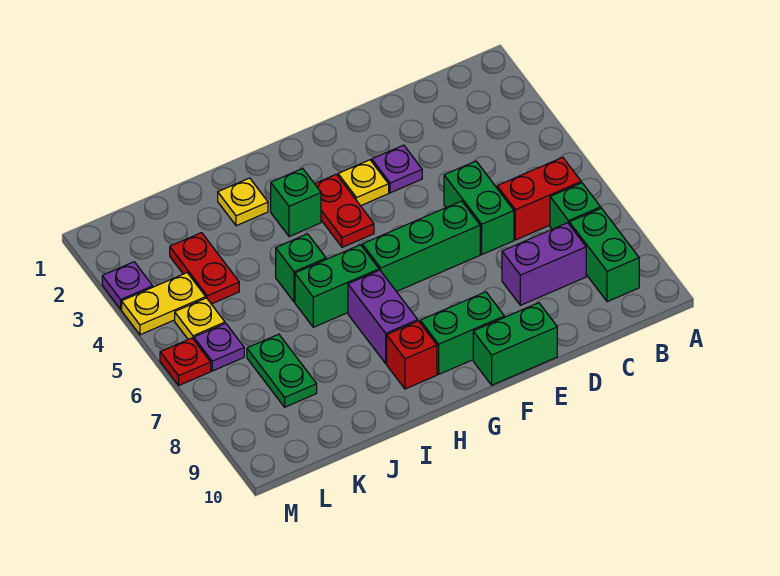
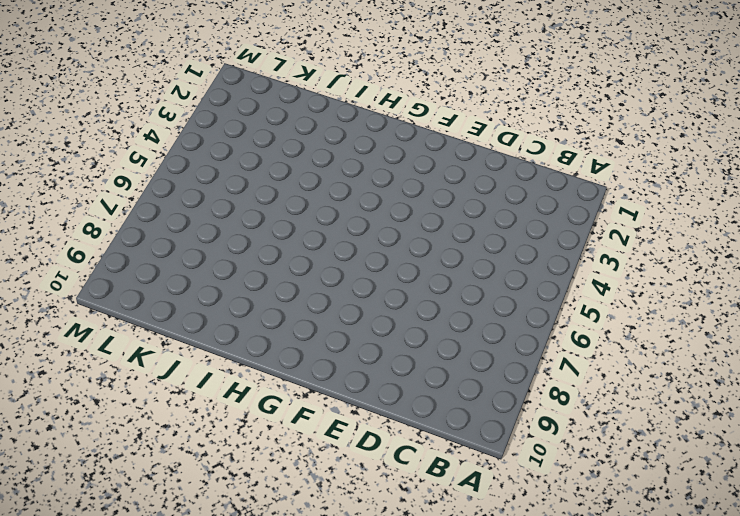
none -> red 1x2 brick [497,157,581,240]
none -> green 1x1 brick [550,183,601,229]
none -> green 1x2 brick [569,208,639,302]

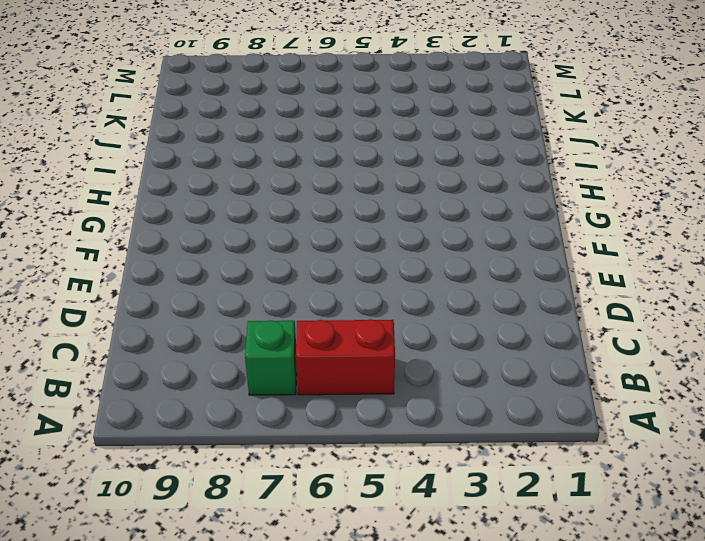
red 1x2 brick [296,319,395,395] -> red 1x2 brick turned to [497,157,581,240]
none -> green 1x2 brick [569,208,639,302]
none -> purple 1x2 brick [502,223,586,305]
none -> green 1x2 brick [444,161,514,254]

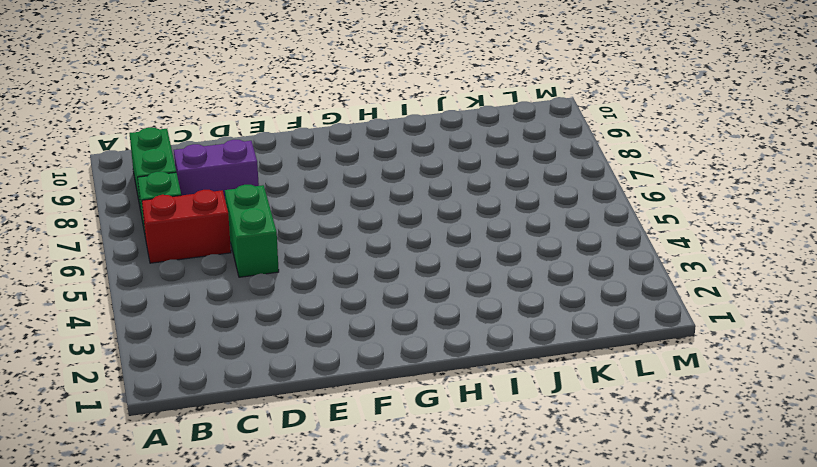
none -> purple 1x1 plate [372,145,422,193]
none -> green 1x3 brick [362,201,480,292]
none -> green 1x2 brick [473,303,557,385]

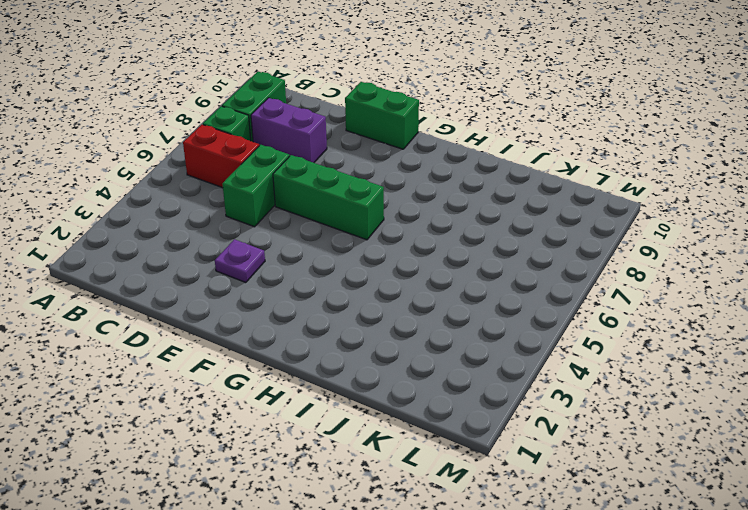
none -> yellow 1x1 plate [338,160,389,206]
none -> green 1x2 brick [420,292,504,374]
none -> red 1x2 plate [315,174,374,247]

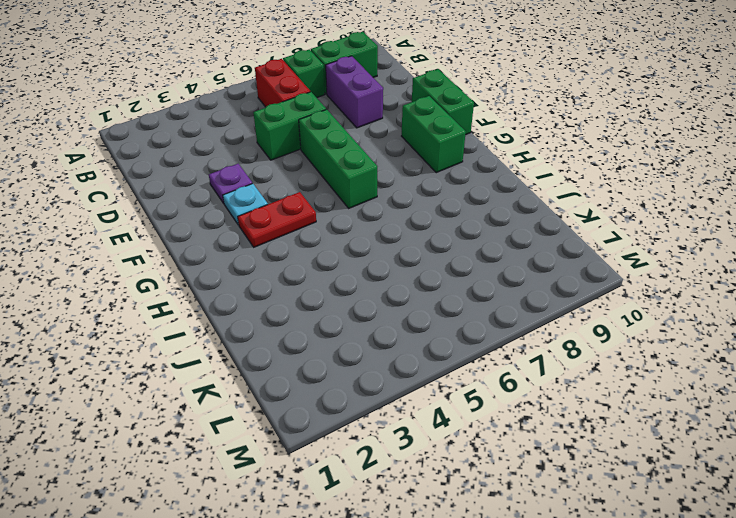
cyan 1x1 plate [223,183,268,225] -> yellow 1x1 plate [338,160,389,206]
none -> green 1x1 brick [271,168,321,237]
none -> green 1x2 brick [295,245,379,327]
none -> purple 1x2 brick [348,270,418,363]

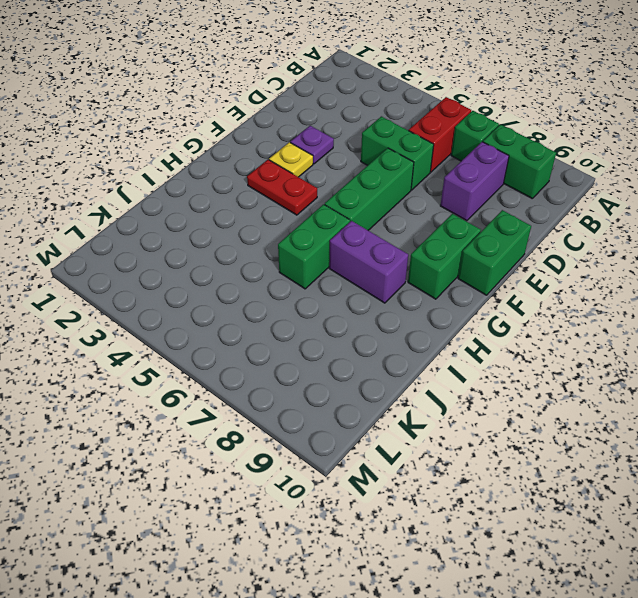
none -> green 1x1 brick [271,168,321,237]
none -> red 1x1 brick [387,321,437,389]
none -> yellow 1x1 plate [218,178,268,226]

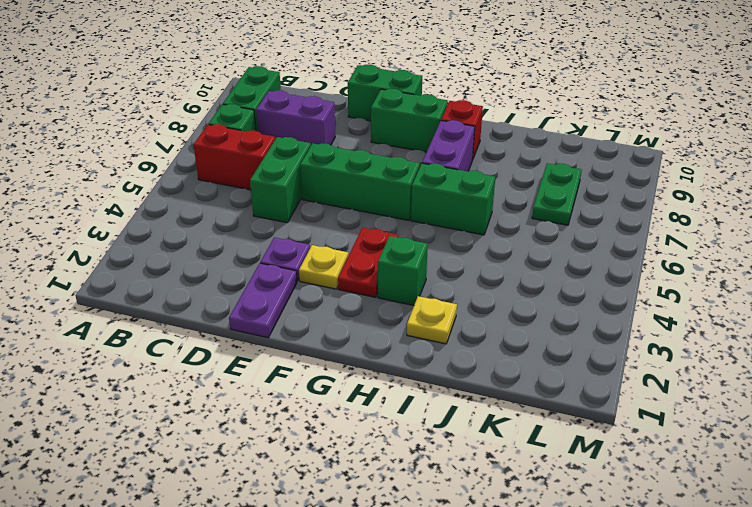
purple 1x2 plate [229,263,297,338] -> none
none -> green 1x1 brick [276,234,326,302]
none -> red 1x2 plate [170,233,239,304]
none -> yellow 1x2 plate [122,273,206,335]

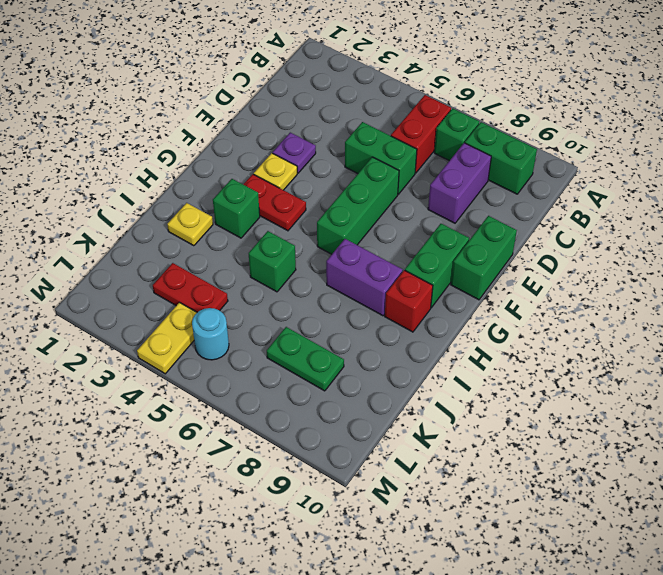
cyan 1x1 round brick [192,308,229,360] -> yellow 1x1 plate [175,298,225,340]
none -> green 1x2 brick [295,245,379,327]
none -> purple 1x1 plate [194,323,244,371]
none -> purple 1x1 plate [102,262,153,309]

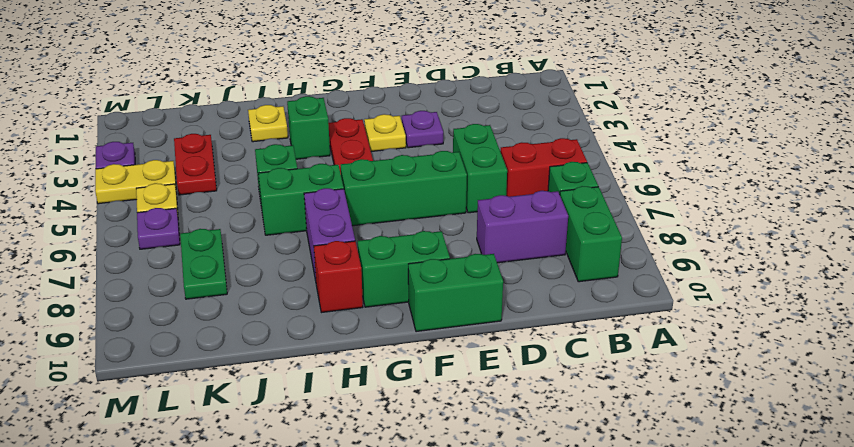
none -> red 1x1 plate [160,338,211,385]

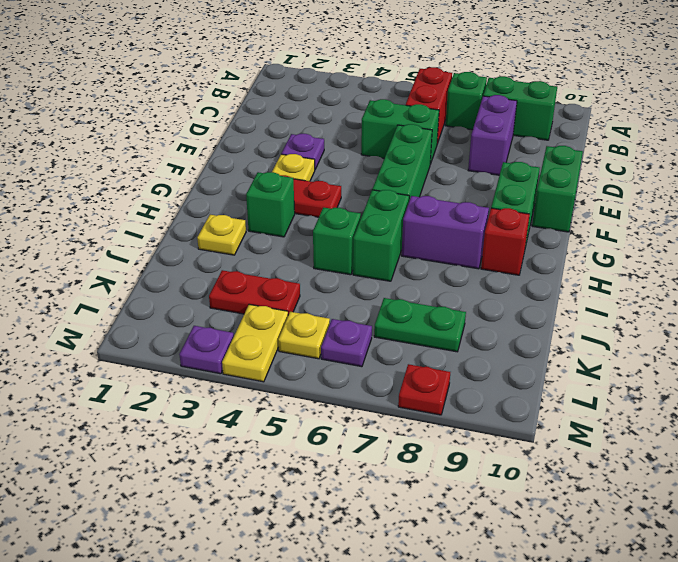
red 1x1 plate [398,364,450,415] -> red 1x1 plate moved to [160,338,211,385]

